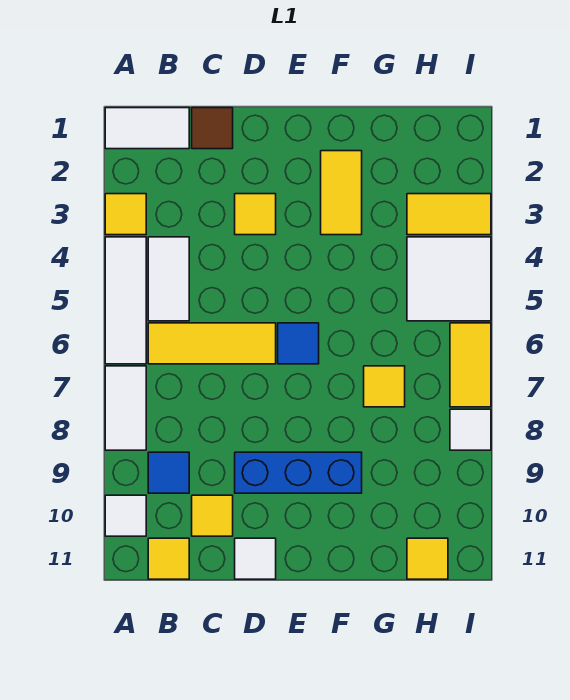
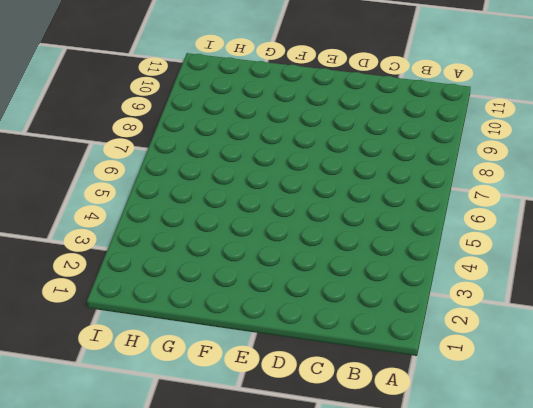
none -> white 1x2 tile [105,108,189,149]
none -> yellow 1x1 tile [105,194,146,235]
none -> white 1x3 tile [105,237,146,364]

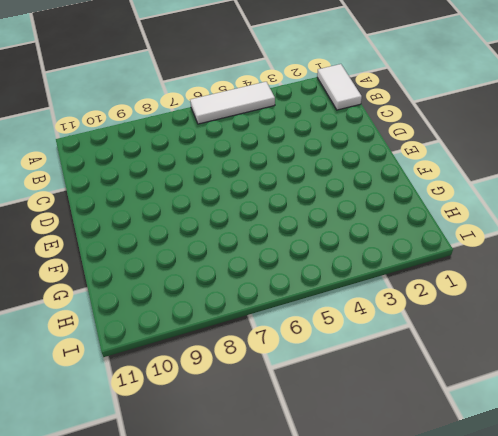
none -> yellow 1x1 tile [105,194,146,235]
none -> white 1x2 tile [105,366,146,450]
none -> white 1x1 tile [105,495,146,536]

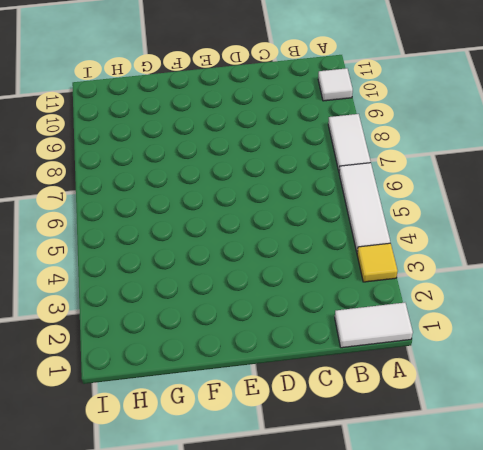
none -> white 1x2 tile [148,237,189,321]
none -> yellow 1x3 tile [148,323,276,364]
none -> blue 1x1 tile [148,452,189,493]

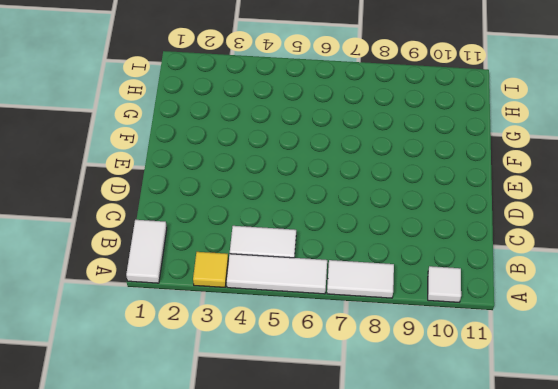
none -> yellow 1x3 tile [148,323,276,364]
none -> blue 1x1 tile [148,452,189,493]
none -> yellow 1x1 tile [148,538,189,579]

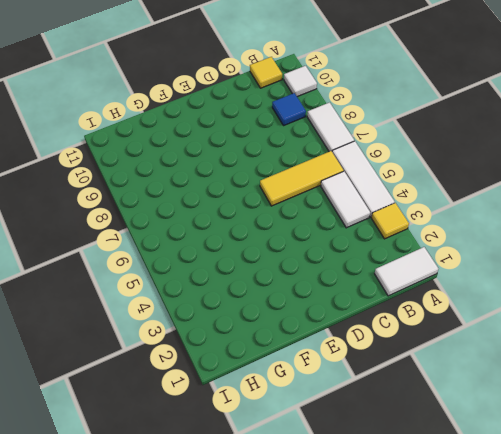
none -> brown 1x1 tile [192,108,233,149]
none -> yellow 1x1 tile [192,495,233,536]
none -> yellow 1x1 tile [235,194,276,235]

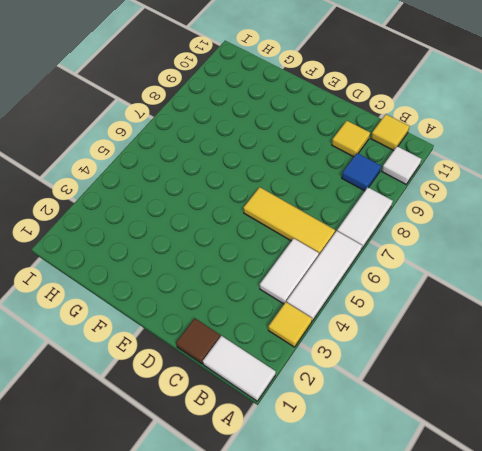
none -> yellow 1x1 tile [235,194,276,235]
none -> blue 1x3 brick [235,452,362,493]
none -> white 1x1 tile [235,538,276,579]

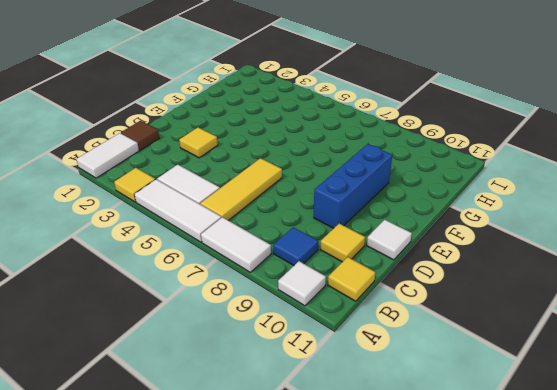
none -> blue 1x1 tile [278,323,319,364]
none -> yellow 1x2 tile [321,151,362,235]
none -> yellow 1x1 tile [364,366,405,407]

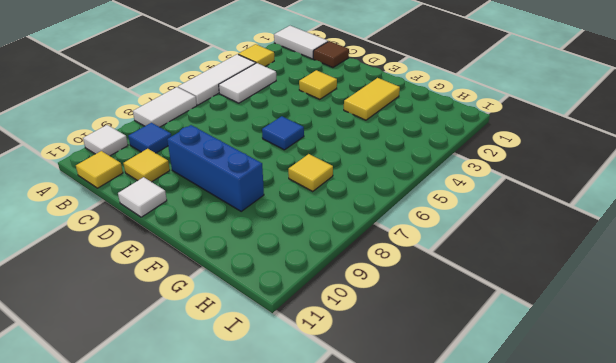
none -> yellow 1x3 tile [148,323,276,364]
none -> yellow 1x2 tile [407,194,491,235]
none -> white 2x2 tile [407,237,491,321]

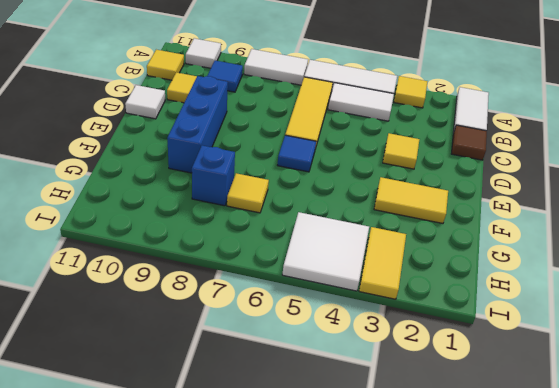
blue 1x1 brick [192,145,235,206] -> none
none -> yellow 1x1 tile [407,538,448,579]
none -> yellow 1x2 tile [450,323,491,407]
none -> white 1x1 tile [450,409,491,450]

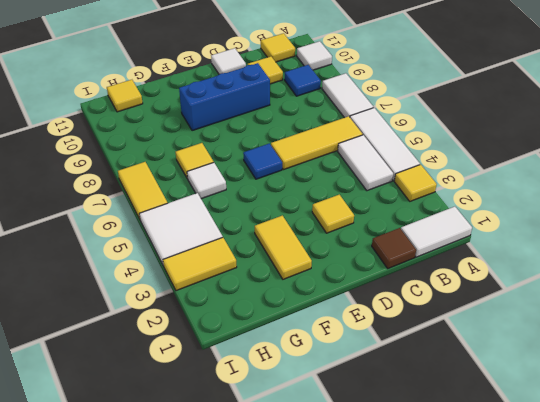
white 1x1 tile [187,163,226,199] -> white 1x1 tile moved to [450,409,491,450]

